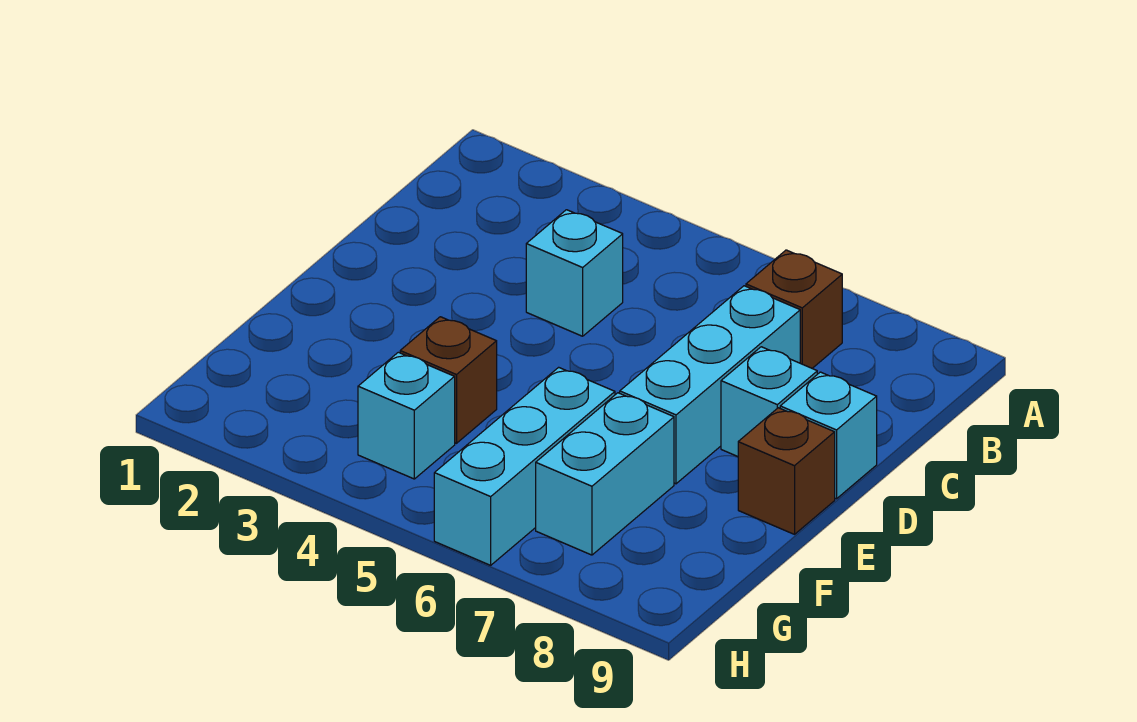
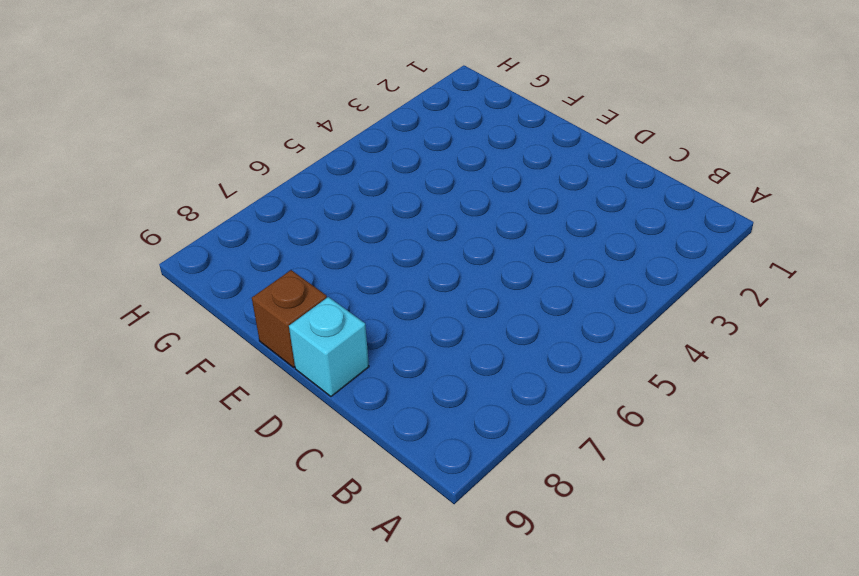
none -> brown 1x1 brick [746,250,842,368]
none -> cyan 1x1 brick [526,210,623,336]

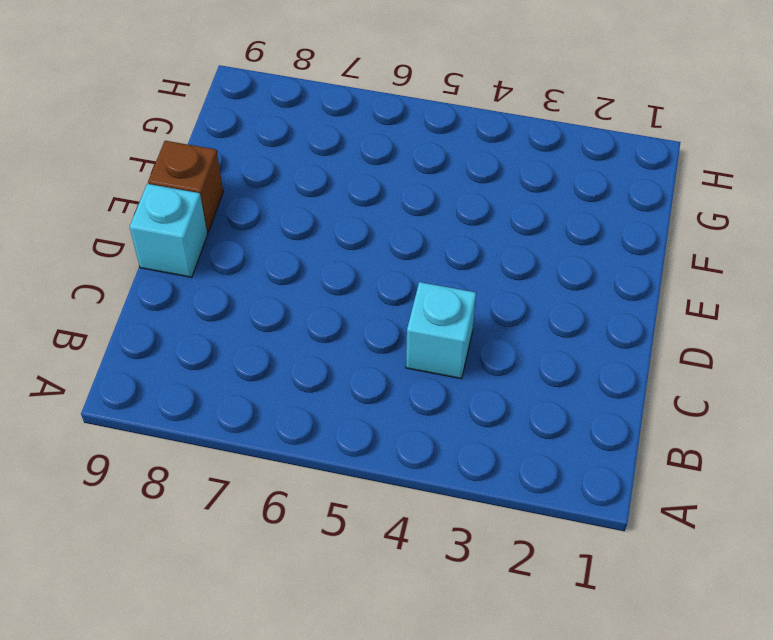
none -> brown 1x1 brick [746,250,842,368]
none -> cyan 1x3 brick [620,286,800,484]

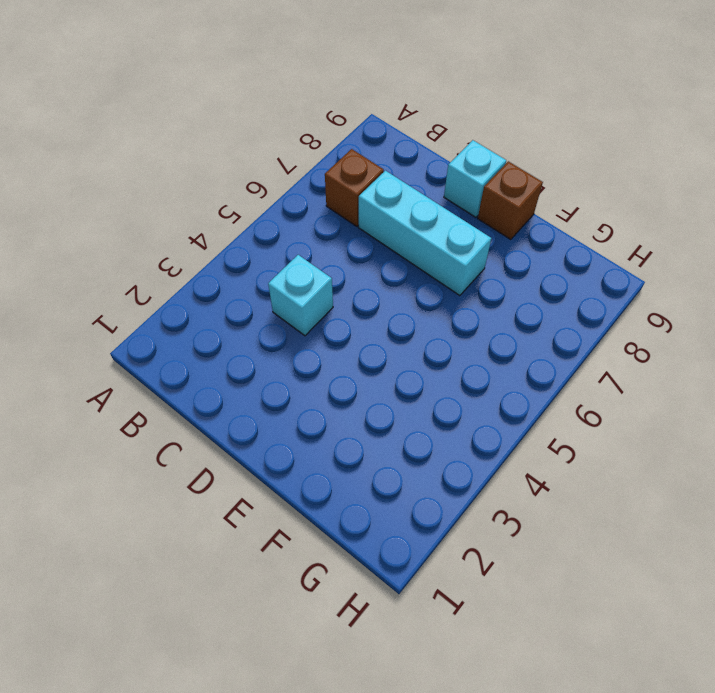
none -> cyan 1x1 brick [721,347,817,456]
none -> brown 1x1 brick [400,317,497,443]

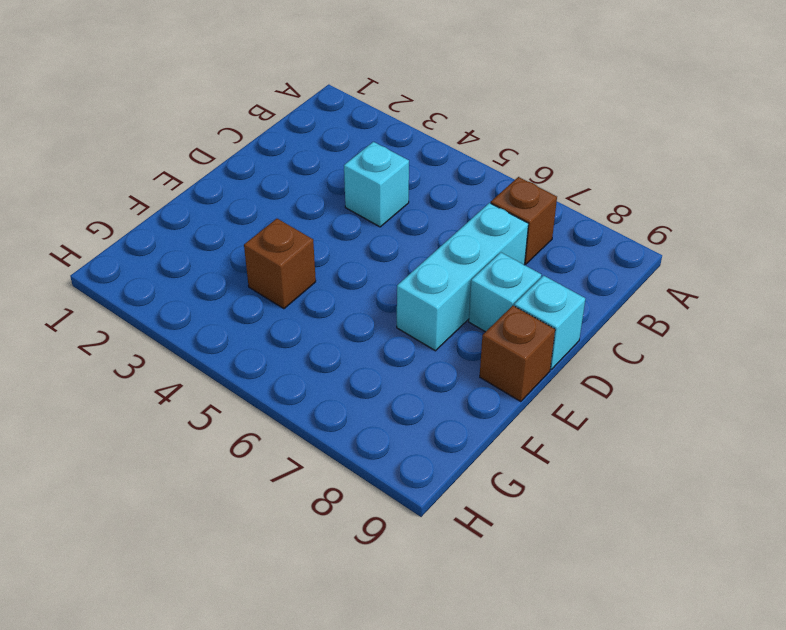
none -> cyan 1x3 brick [434,367,615,565]
none -> cyan 1x2 brick [536,393,674,555]

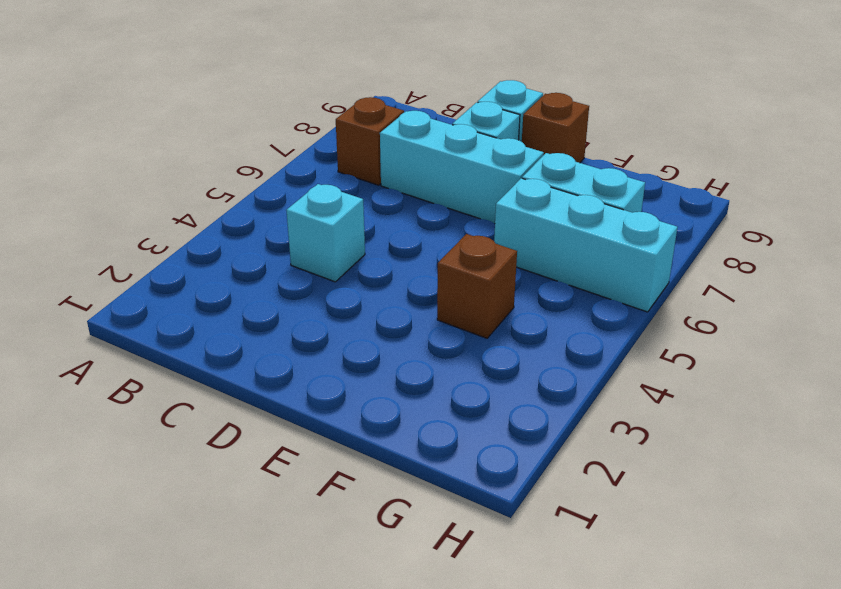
none -> cyan 1x1 brick [358,352,455,479]

